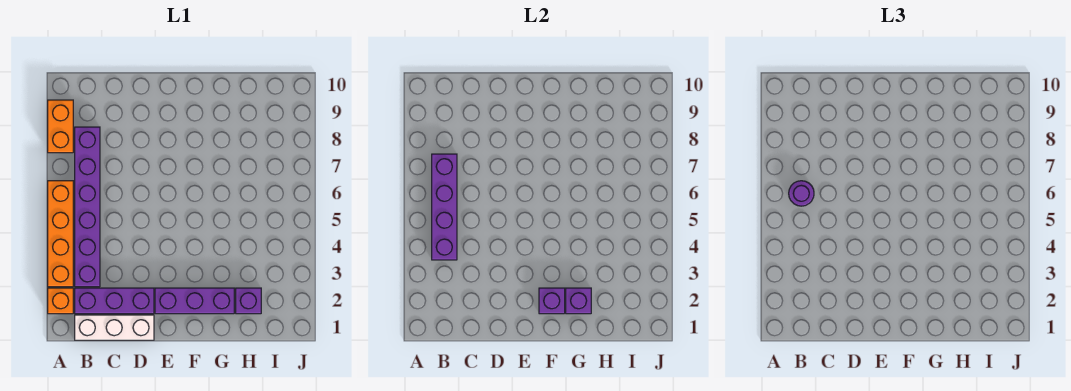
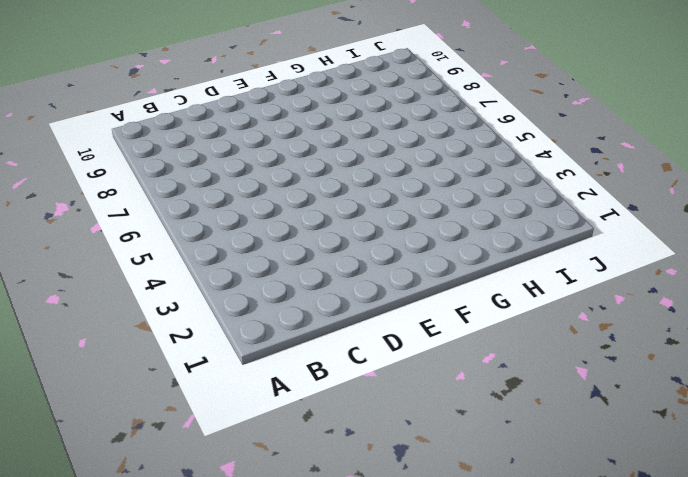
none -> orange 1x1 brick [48,288,73,314]
none -> orange 1x4 brick [48,181,73,287]
none -> orange 1x2 brick [48,100,73,153]

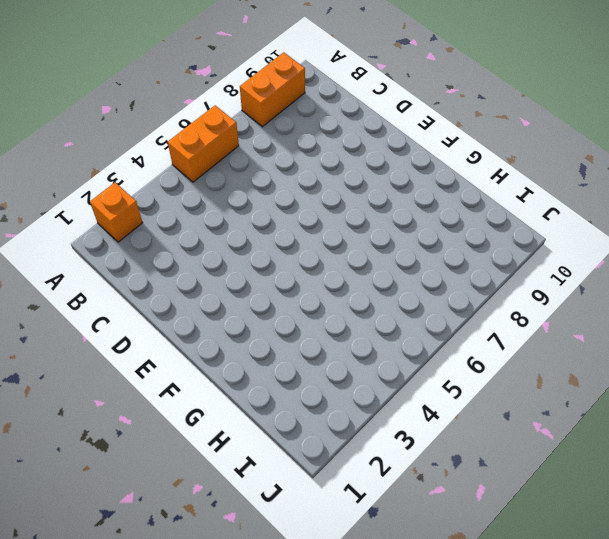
orange 1x2 brick [168,105,239,182] -> orange 1x4 brick [48,181,73,287]
none -> white 1x3 brick [75,315,154,340]
none -> purple 1x3 brick [75,288,154,314]
none -> purple 1x6 brick [75,127,100,287]

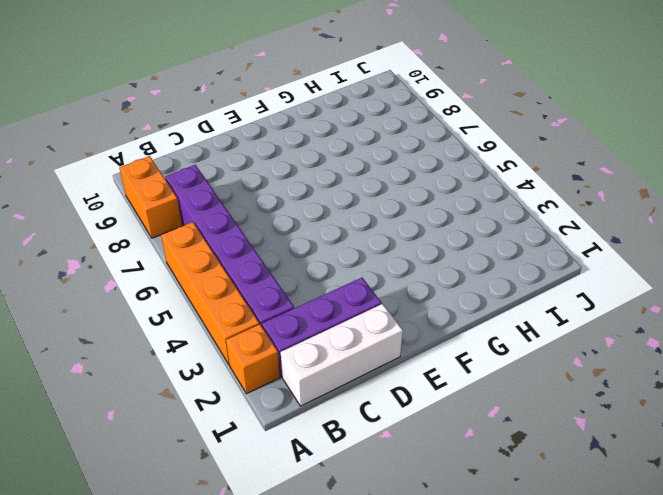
none -> purple 1x3 brick [155,288,234,314]
none -> purple 1x1 brick [236,288,261,314]
none -> purple 1x4 brick [432,154,457,260]

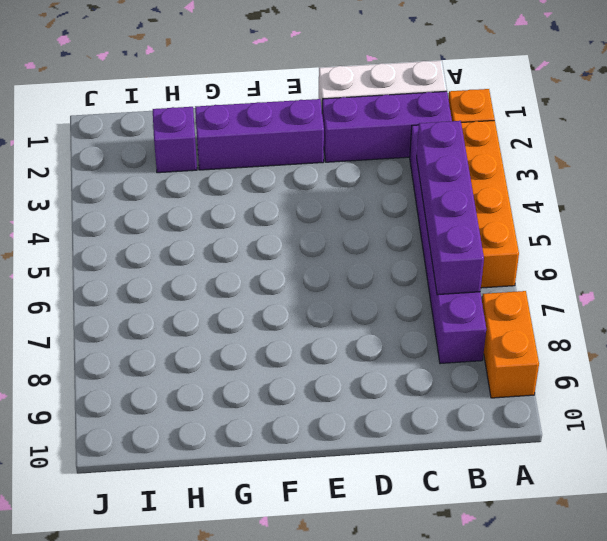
none -> purple 1x1 brick [539,288,565,314]
none -> purple 1x1 brick [566,288,591,314]
none -> purple 1x1 round brick [789,181,814,206]

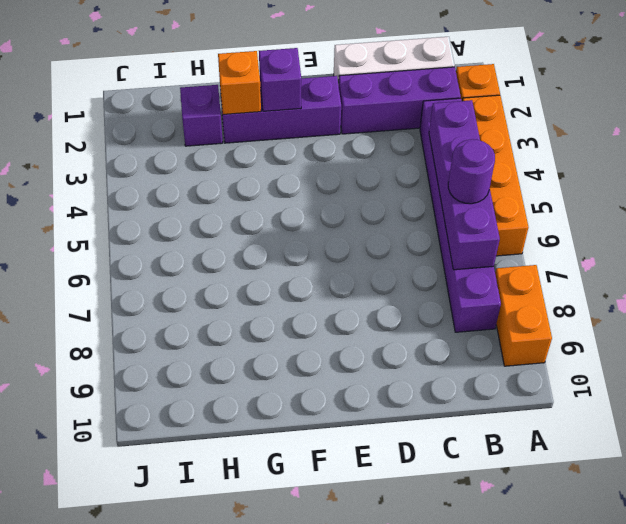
orange 1x1 brick [218,51,261,114] -> purple 1x1 brick [566,288,591,314]

